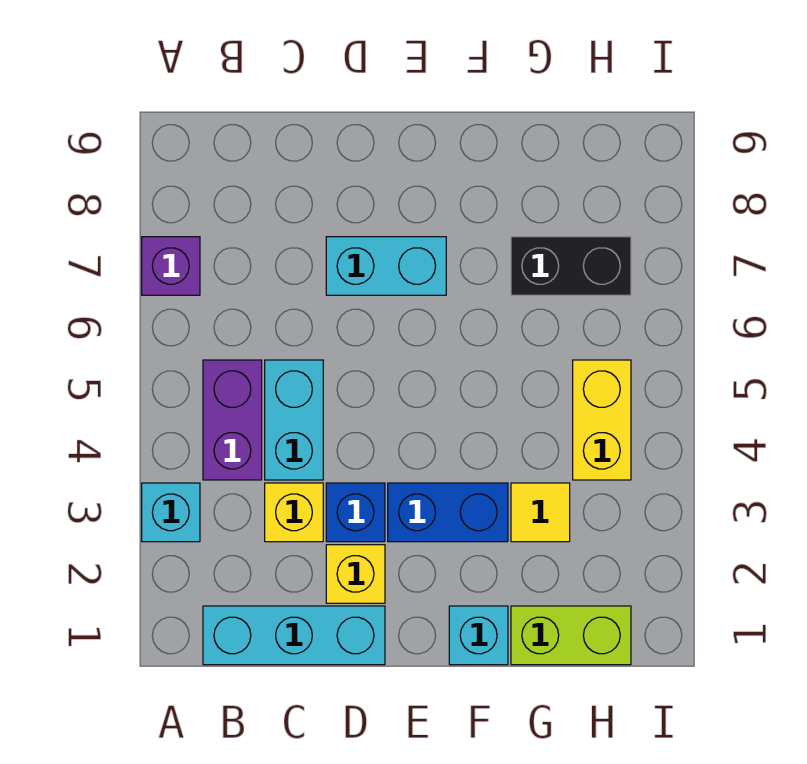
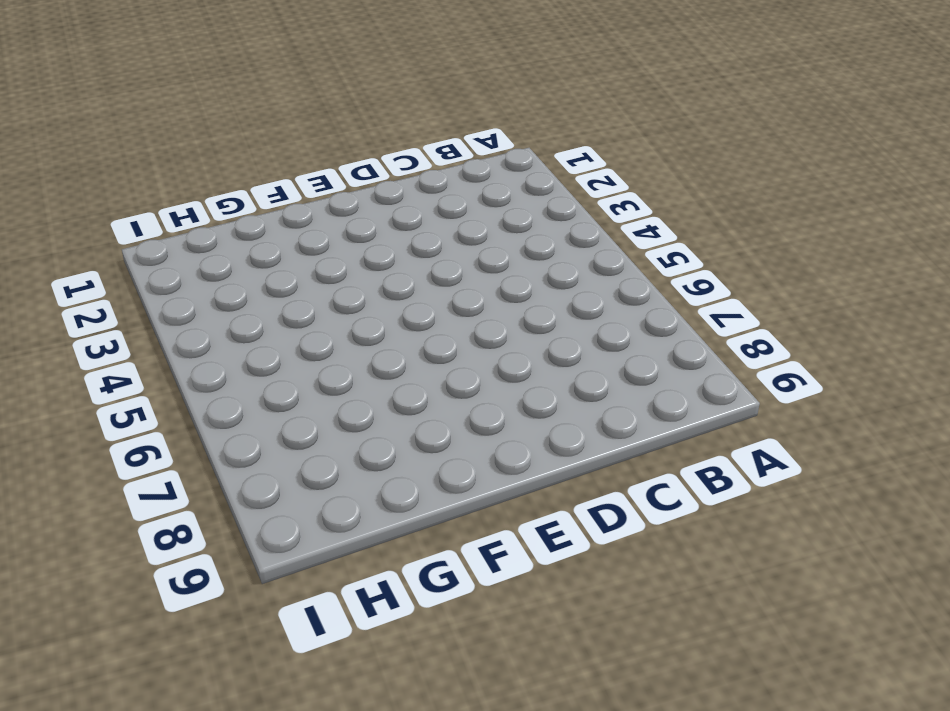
none -> cyan 1x1 brick [142,483,200,542]
none -> purple 1x1 brick [142,237,200,295]
none -> cyan 1x3 brick [203,606,385,665]

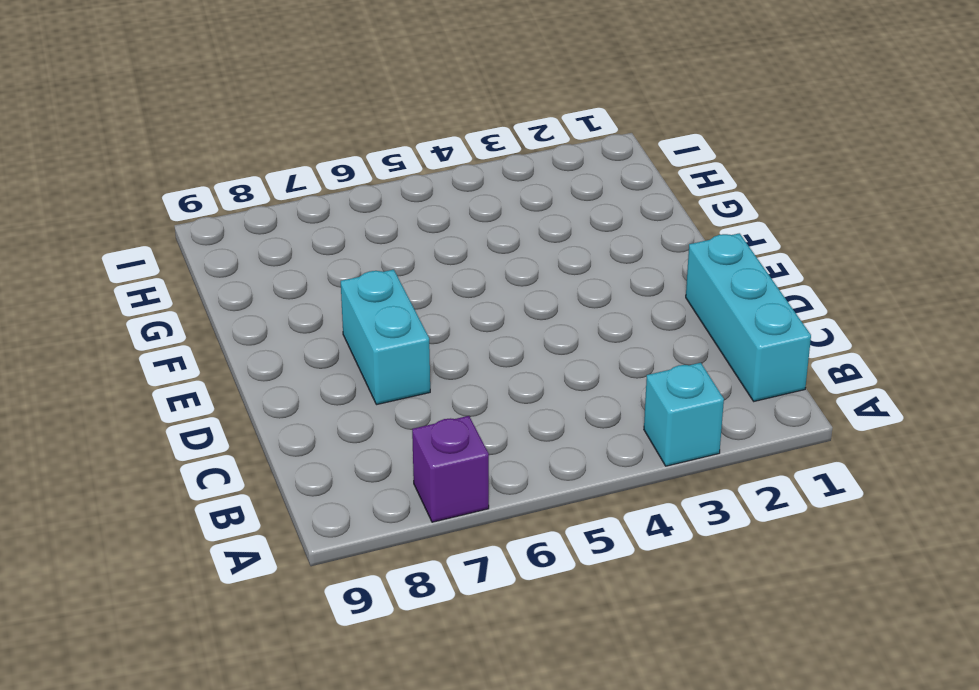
none -> purple 1x2 brick [203,360,262,480]
none -> yellow 1x1 brick [265,483,323,542]
none -> cyan 1x2 brick [265,360,323,480]

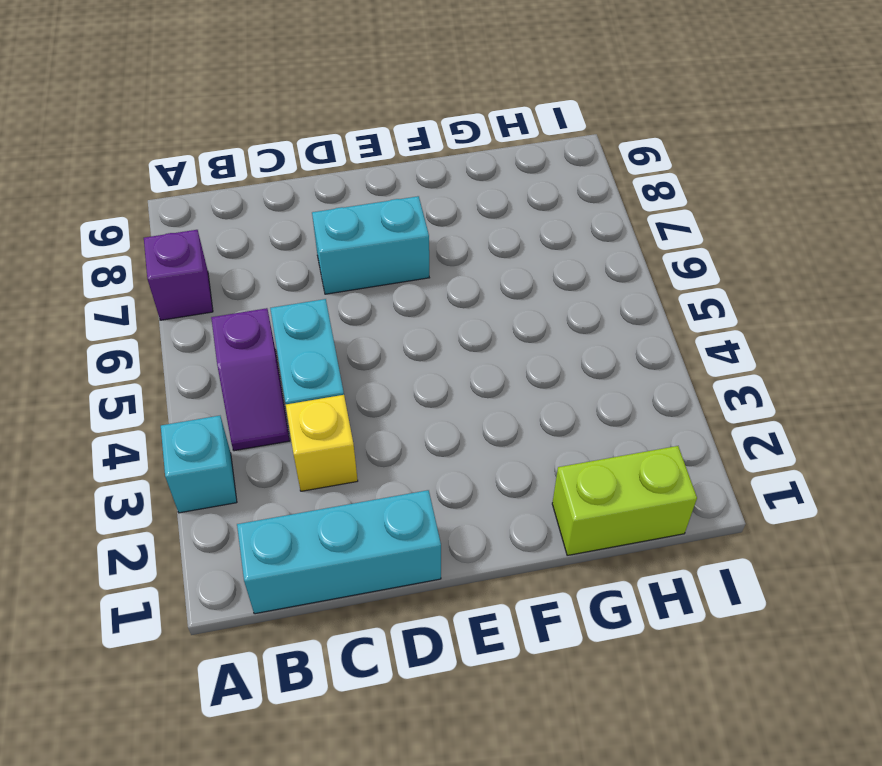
purple 1x2 slope [211,308,290,451] -> purple 1x2 brick [203,360,262,480]
none -> yellow 1x1 brick [326,545,385,603]
none -> blue 1x1 brick [326,483,385,542]
none -> blue 1x2 brick [388,483,508,542]

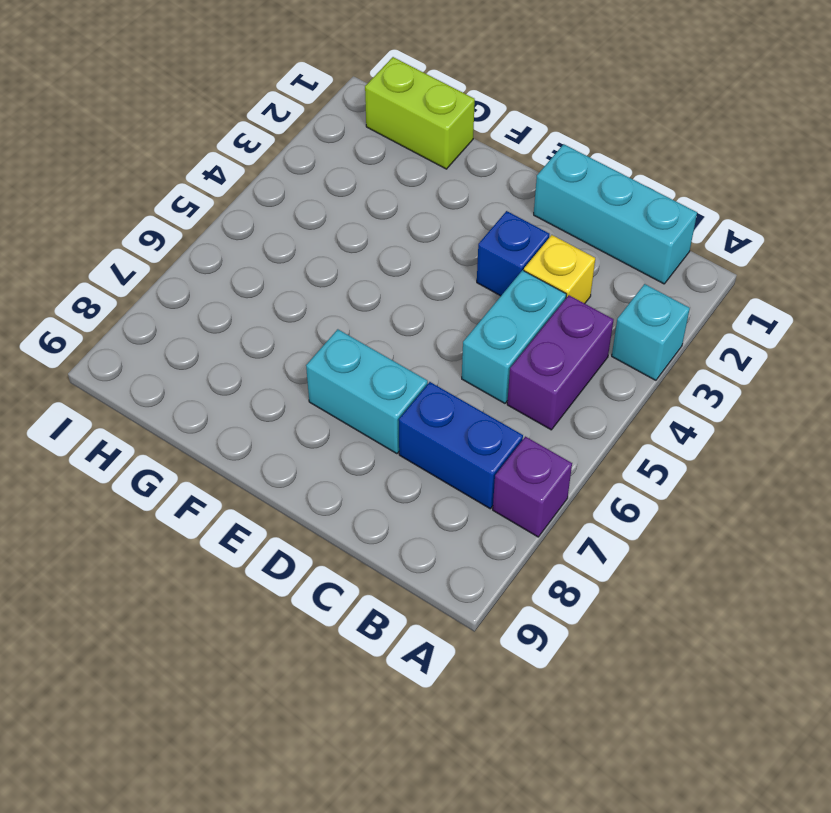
blue 1x2 brick [399,382,523,509] -> blue 1x2 brick moved to [388,483,508,542]
none -> yellow 1x1 brick [326,545,385,603]
none -> cyan 1x1 brick [449,606,508,665]
none -> yellow 1x1 tile [511,483,570,542]

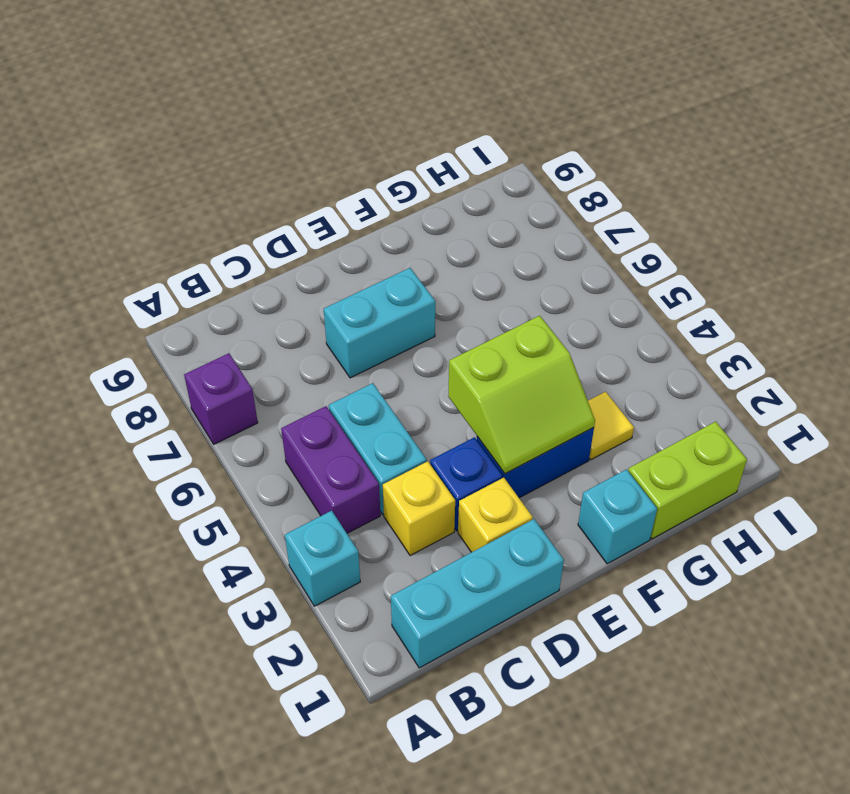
lime 2x2 slope [448,316,595,474] -> none
none -> black 1x2 brick [511,237,631,295]
none -> yellow 1x2 brick [573,360,631,480]

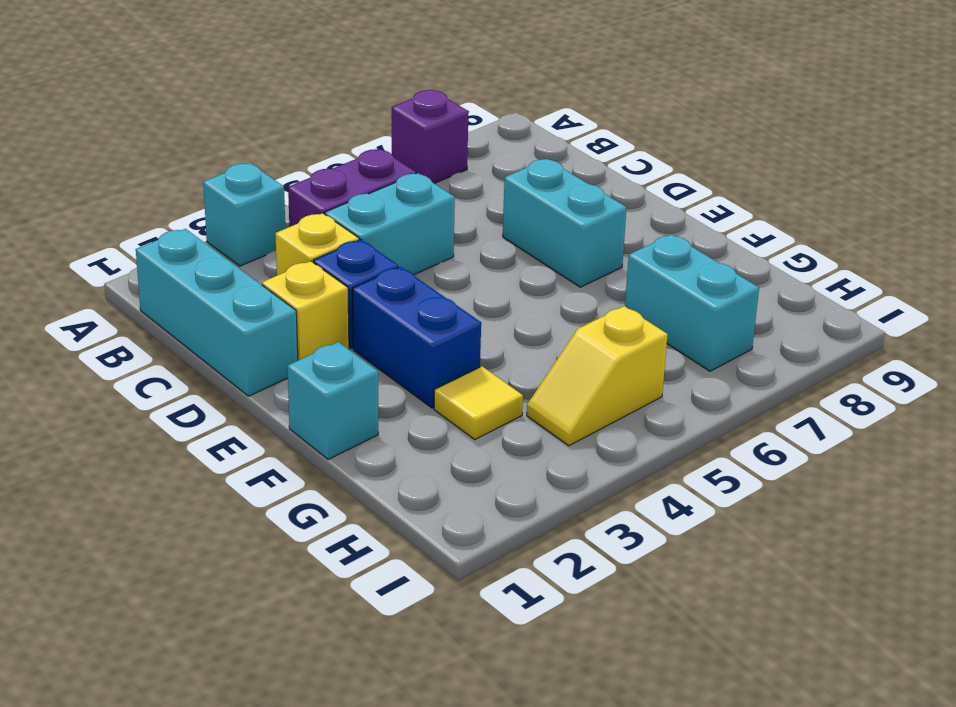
cyan 1x2 brick [625,234,759,371] -> black 1x2 brick [511,237,631,295]
yellow 1x2 slope [527,306,668,446] -> yellow 1x2 brick [573,360,631,480]
none -> lime 1x2 brick [511,606,631,665]

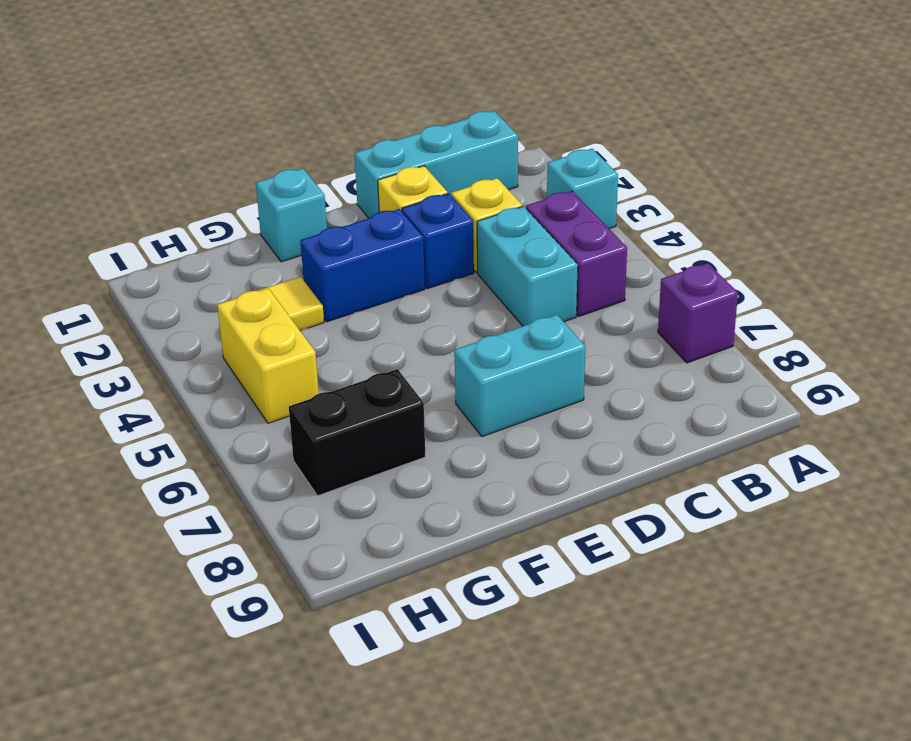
none -> lime 1x2 brick [511,606,631,665]

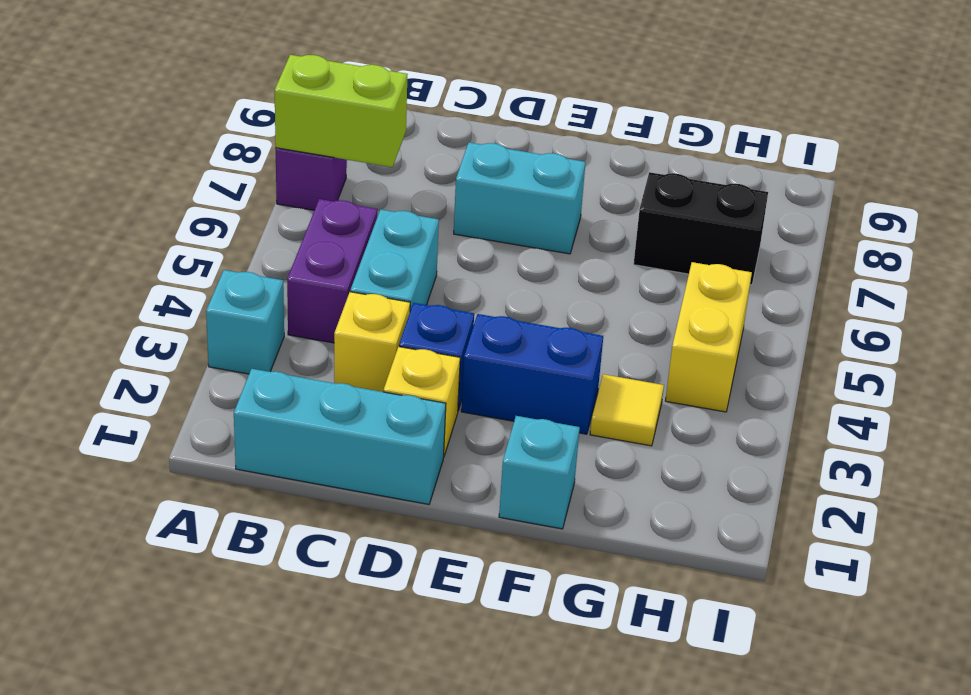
lime 1x2 brick [275,55,408,167] -> lime 1x2 brick moved to [511,606,631,665]

